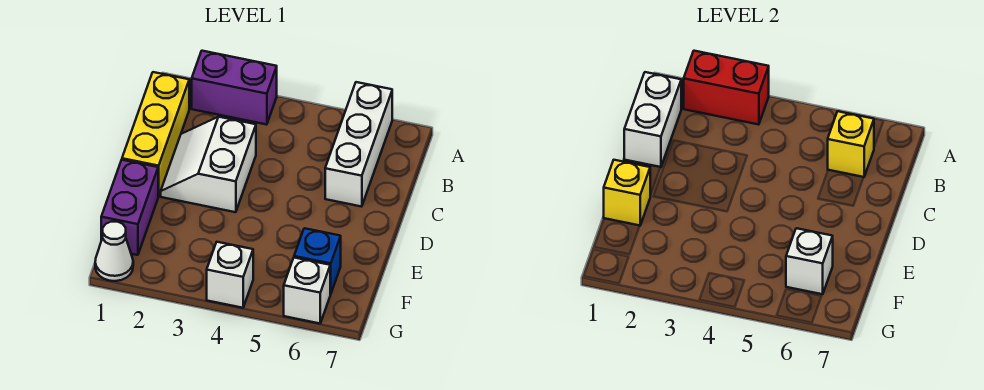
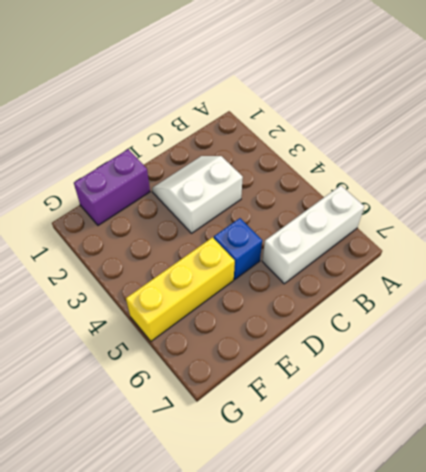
blue 1x1 brick [214,218,262,279] -> blue 1x1 brick moved to [294,228,341,294]
yellow 1x3 brick [126,237,235,341] -> yellow 1x3 brick moved to [122,72,189,196]
none -> purple 1x2 brick [192,51,277,125]
none -> white 1x1 cone [95,222,133,281]
none -> white 1x1 brick [207,242,253,308]

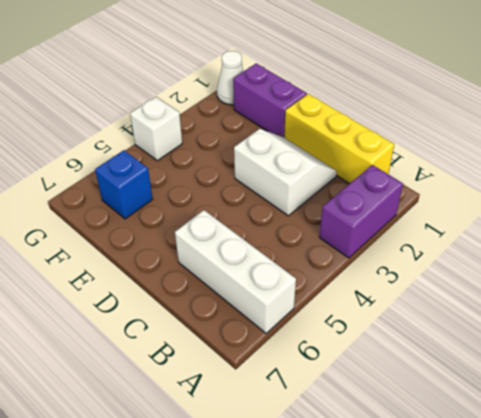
none -> white 1x1 brick [284,258,330,323]
none -> red 1x2 brick [684,51,769,125]
none -> white 1x2 brick [624,72,681,167]

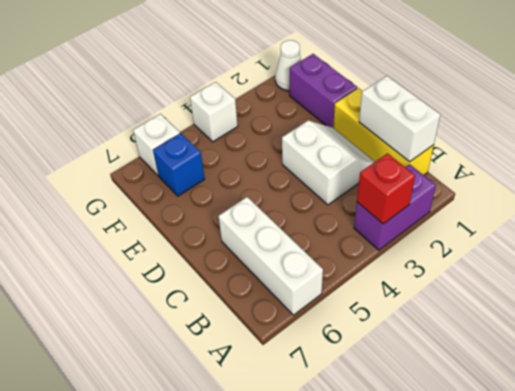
red 1x1 brick [357,153,415,224] -> red 1x2 brick [684,51,769,125]
none -> yellow 1x1 brick [828,111,874,177]
none -> yellow 1x1 brick [604,160,650,225]
none -> white 1x1 brick [786,228,833,294]

